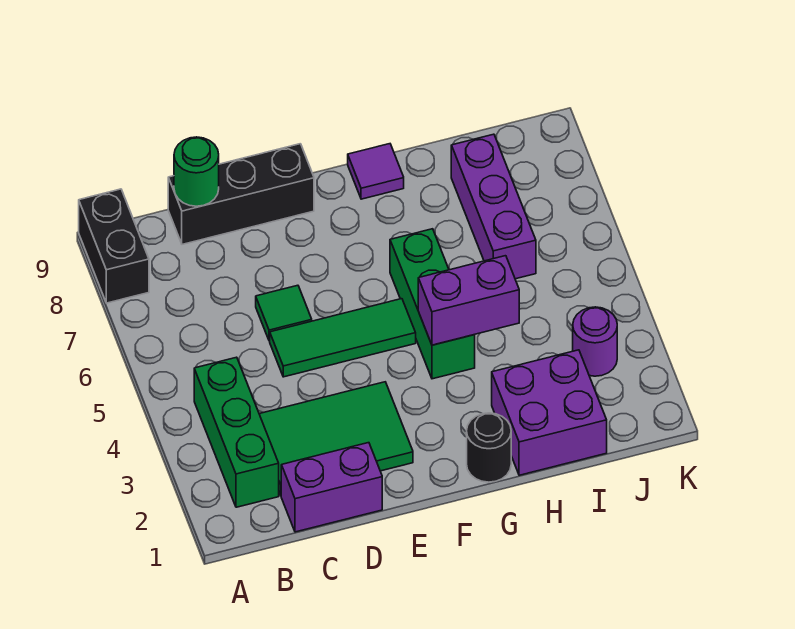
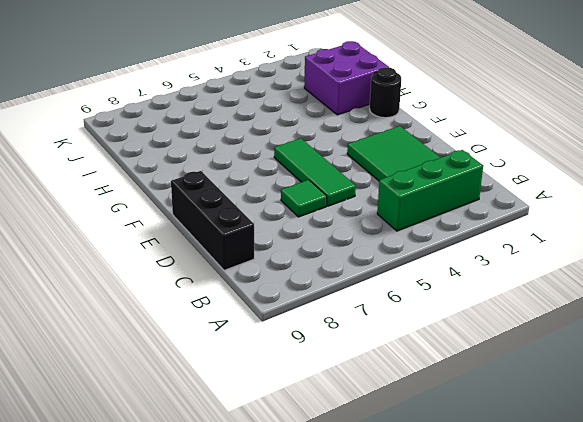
none -> black 1x2 brick [79,189,149,303]
none -> purple 1x2 brick [281,443,382,532]
none -> green 1x3 brick [390,229,475,379]

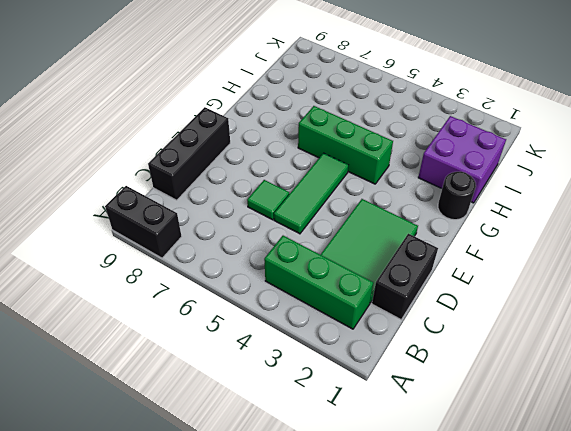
black 1x2 brick [372,234,438,320] -> purple 1x2 brick [281,443,382,532]
none -> purple 1x1 tile [348,144,404,199]
none -> purple 1x3 brick [451,134,536,279]
none -> purple 1x1 round brick [573,307,617,376]

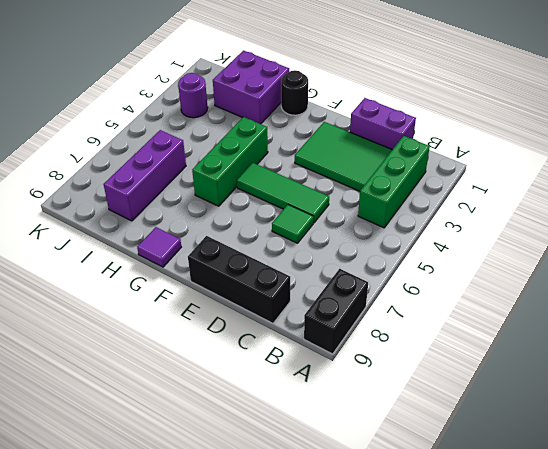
none -> green 1x1 round brick [174,137,219,206]
none -> purple 1x2 brick [418,256,519,345]

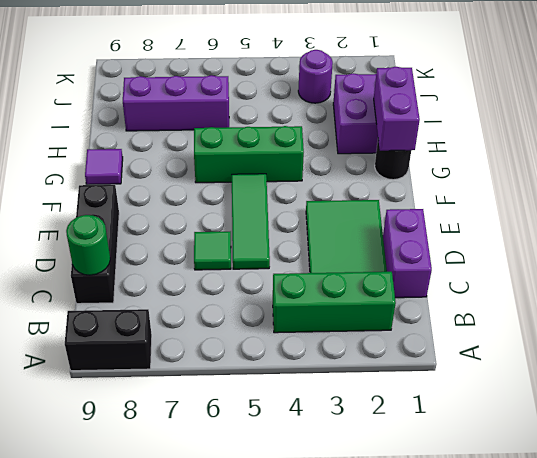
purple 1x2 brick [374,67,420,151] -> purple 1x2 brick moved to [418,256,519,345]

